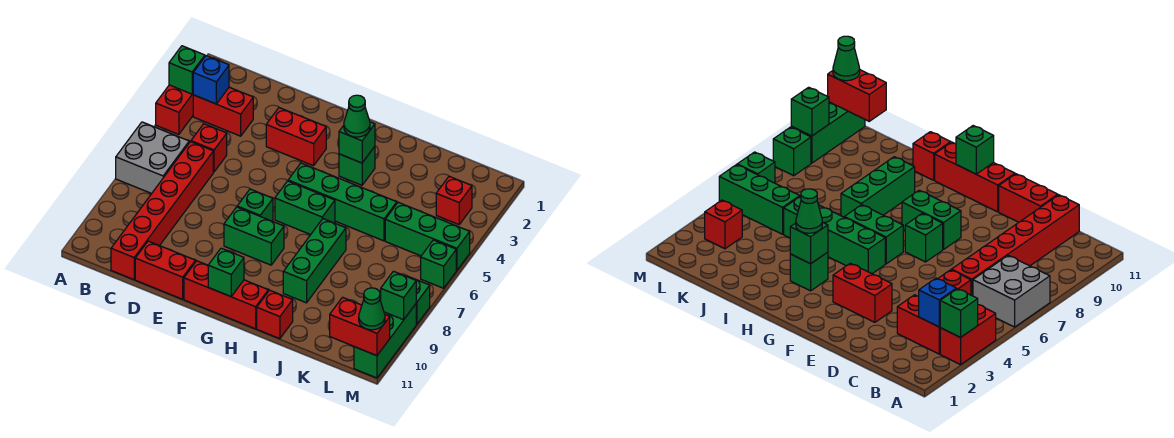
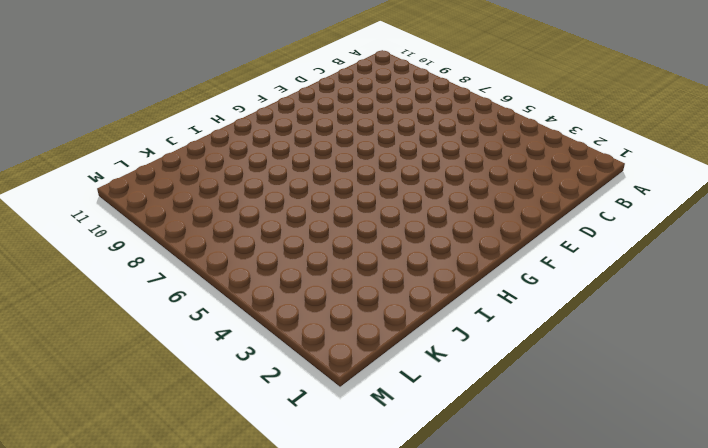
none -> red 1x2 brick [156,85,193,134]
none -> grey 2x2 brick [116,122,189,194]
none -> red 1x2 brick [193,87,253,136]

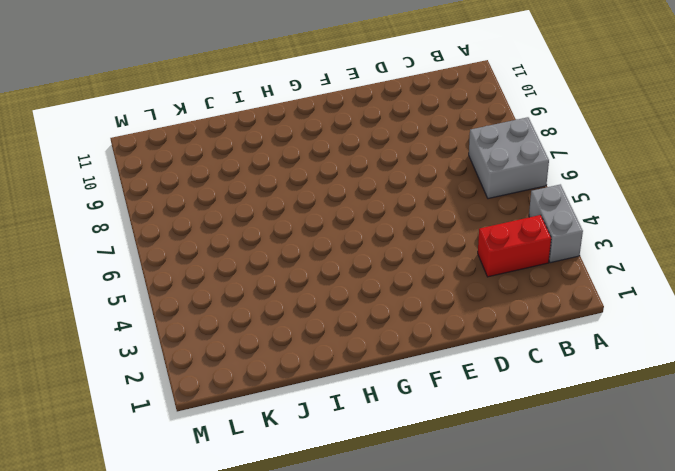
grey 1x2 brick [529,184,583,263] -> red 1x2 brick [156,85,193,134]
none -> red 1x1 brick [191,124,227,172]
none -> red 1x6 brick [111,142,213,280]
none -> red 1x2 brick [135,241,195,299]

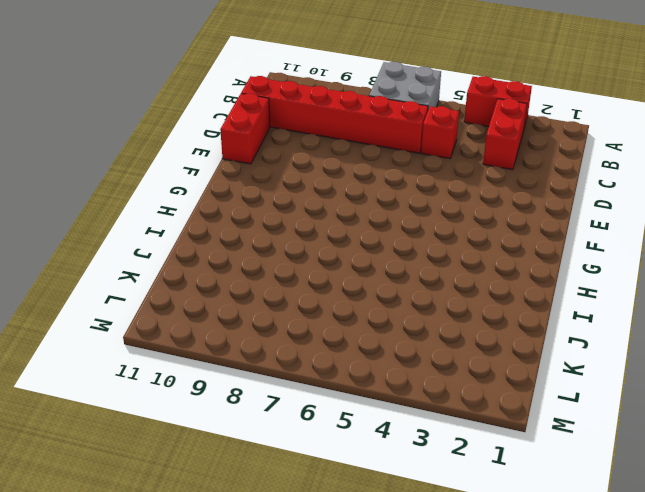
none -> red 1x2 brick [266,108,326,166]
none -> green 1x1 brick [237,189,273,221]
none -> green 1x2 brick [224,207,284,265]

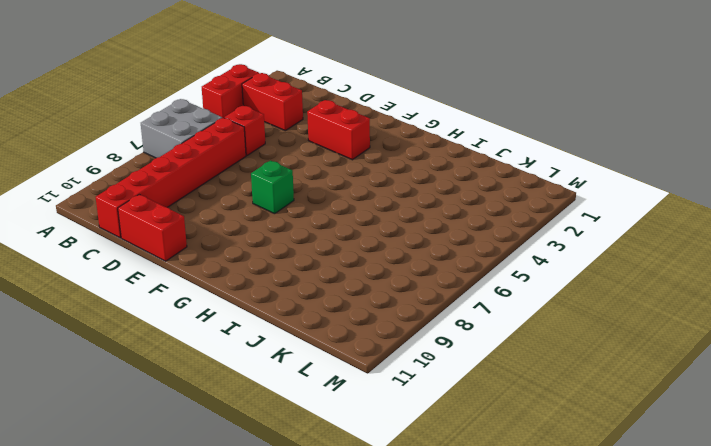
none -> green 1x2 brick [224,207,284,265]
none -> red 1x3 brick [184,261,268,329]
none -> green 1x4 brick [288,163,397,241]

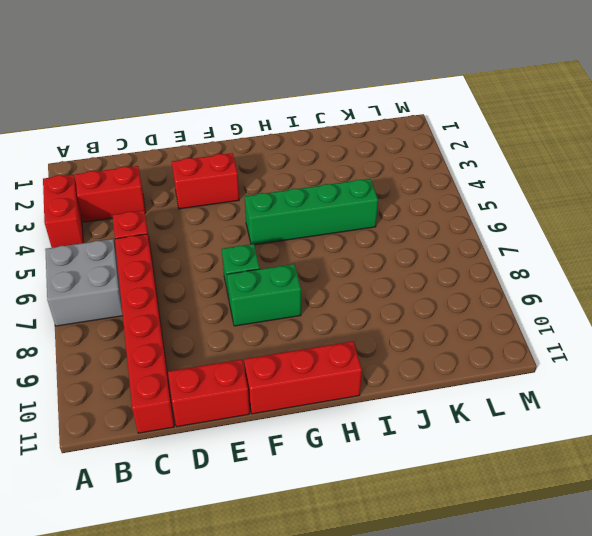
none -> green 1x2 brick [275,181,335,235]
none -> green 1x1 brick [339,147,375,185]
none -> green 1x3 brick [283,219,346,303]

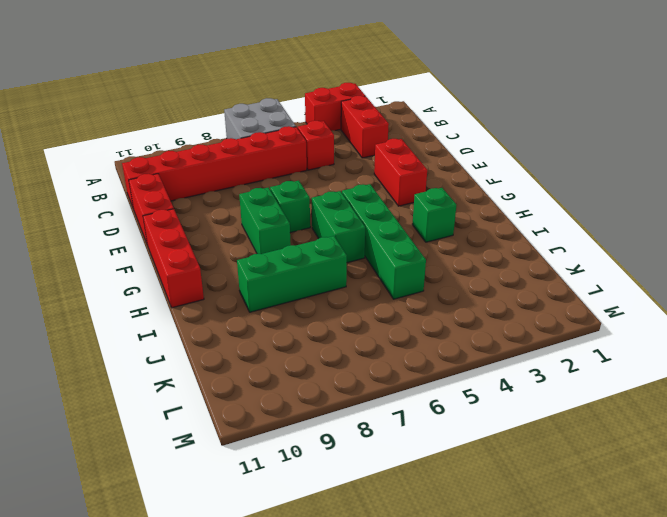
none -> red 1x1 brick [257,290,293,339]
none -> green 1x3 brick [385,202,470,270]
none -> red 1x1 brick [436,176,472,225]

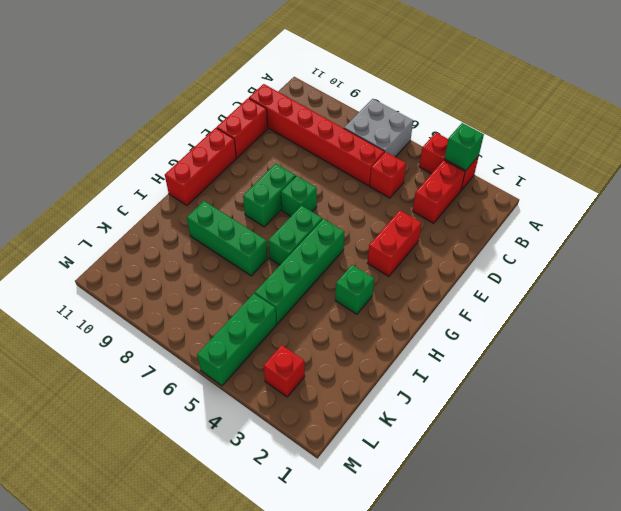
none -> red 1x1 brick [257,290,293,339]
none -> green 1x1 brick [421,240,456,288]
none -> green 1x1 brick [406,276,430,324]

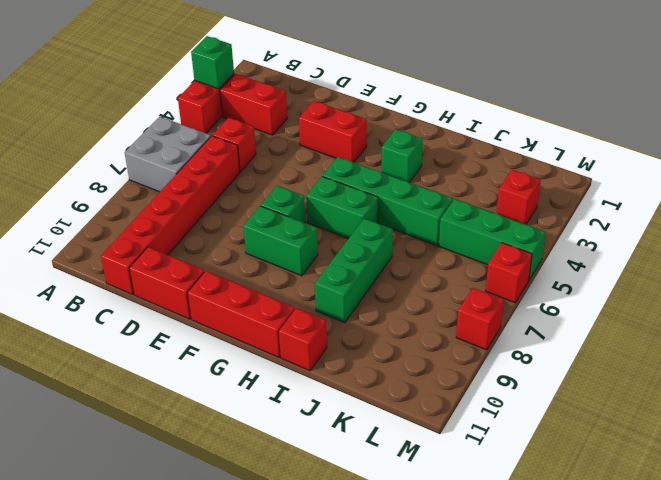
red 1x1 brick [486,243,532,303] -> green 1x1 brick [421,240,456,288]
red 1x1 brick [456,288,504,350] -> green 1x1 brick [406,276,430,324]
none -> green 1x3 brick [354,304,416,378]
none -> blue 1x1 brick [193,56,229,104]
none -> green 1x1 brick [208,248,244,297]

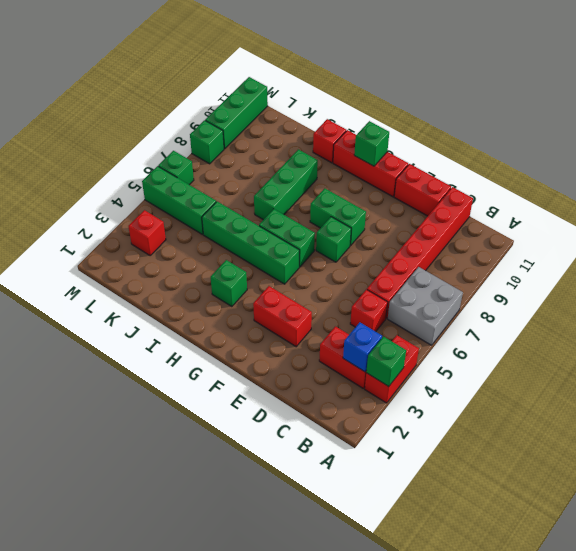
none -> green 1x1 brick [339,122,375,163]
none -> red 1x2 brick [330,297,390,356]
none -> green 1x1 brick [380,271,416,320]

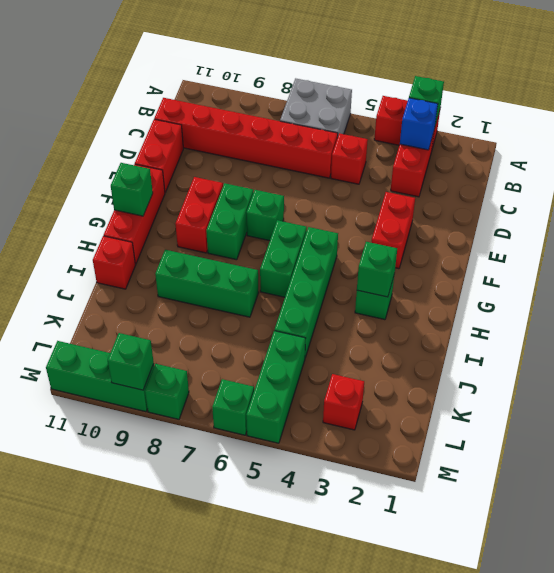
red 1x2 brick [176,177,223,253] -> red 1x2 brick moved to [330,297,390,356]
none -> green 1x1 cone [344,95,370,137]
none -> green 1x1 cone [359,288,385,330]

